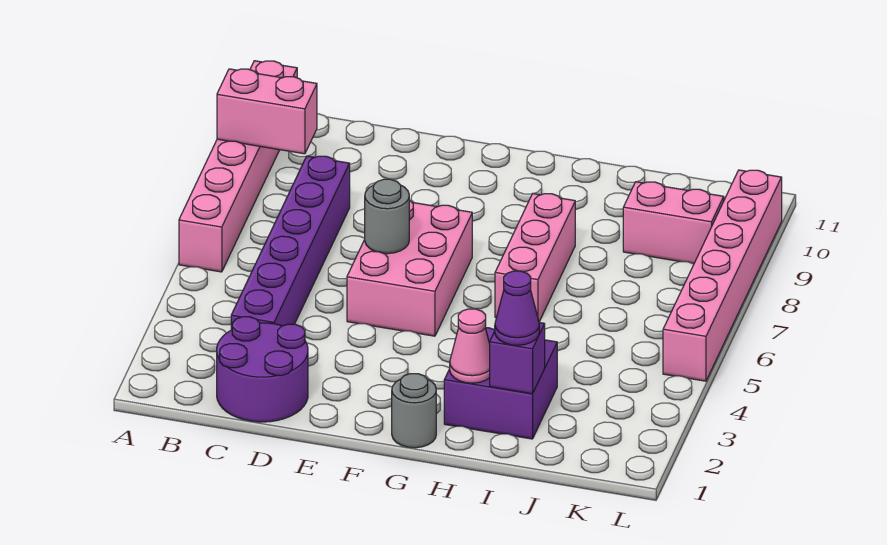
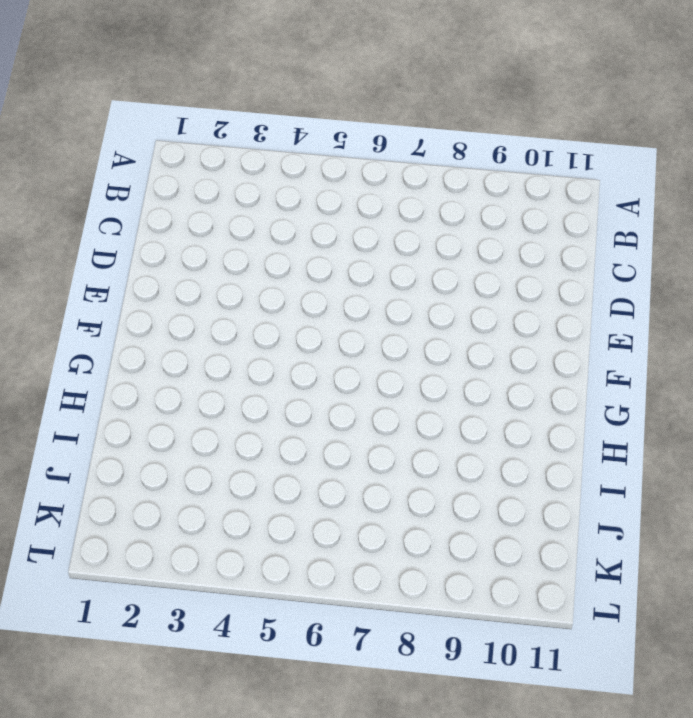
none -> pink 1x6 brick [179,61,297,272]
none -> purple 2x2 round brick [217,317,308,422]
none -> purple 1x6 brick [231,156,350,330]

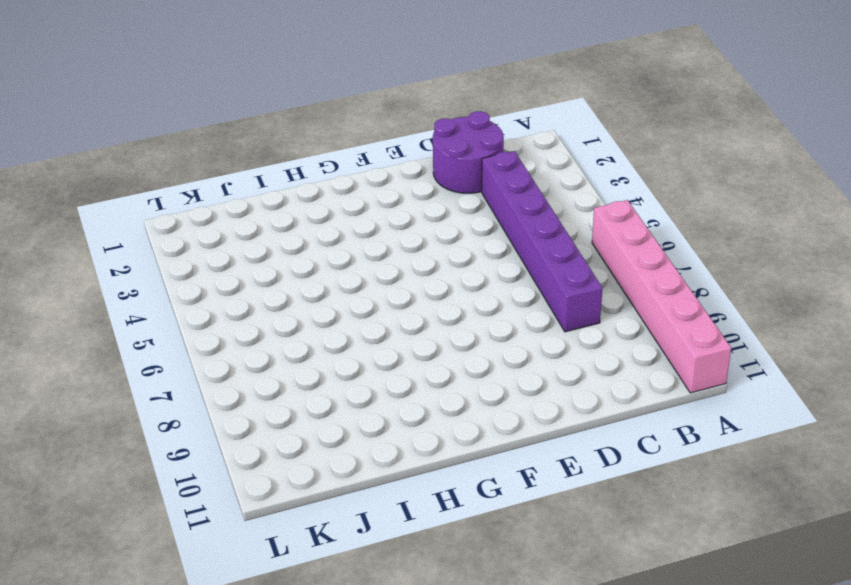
none -> pink 2x3 brick [347,200,472,336]
none -> grey 1x1 round brick [392,374,436,448]
none -> purple 2x2 brick [444,328,557,439]

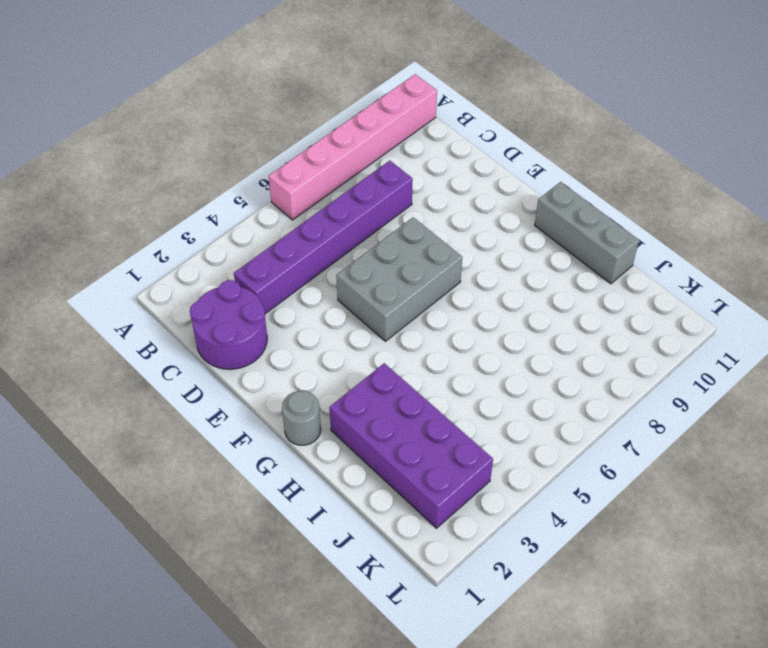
grey 2x3 brick [336,217,462,341] -> pink 2x3 brick [347,200,472,336]
grey 1x3 brick [535,182,639,284] -> none
purple 2x4 brick [329,363,493,528] -> purple 2x2 brick [444,328,557,439]
none -> pink 1x3 brick [495,194,575,322]
none -> pink 1x2 brick [623,182,724,264]
none -> pink 1x6 brick [663,170,782,381]

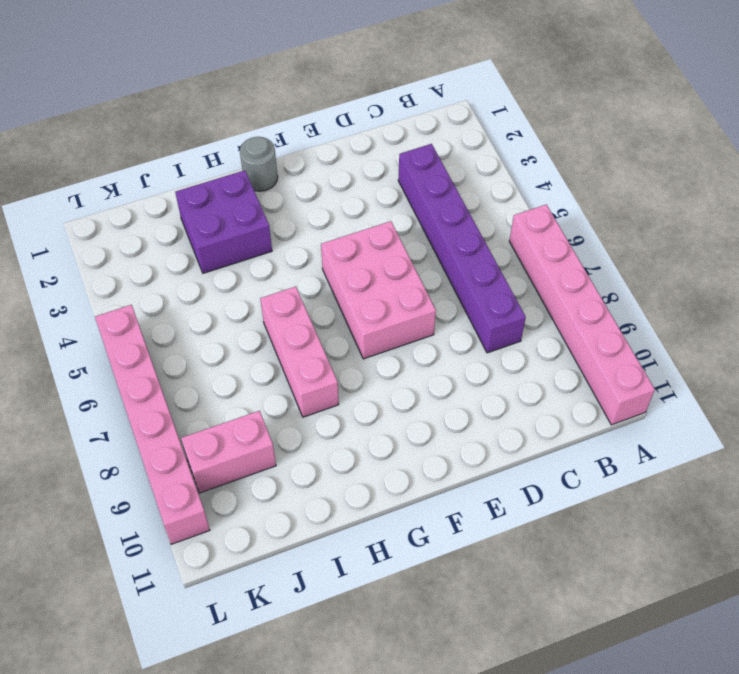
none -> purple 2x2 round brick [217,317,308,422]
none -> pink 1x2 brick [217,69,317,154]
none -> grey 1x1 round brick [365,179,409,254]

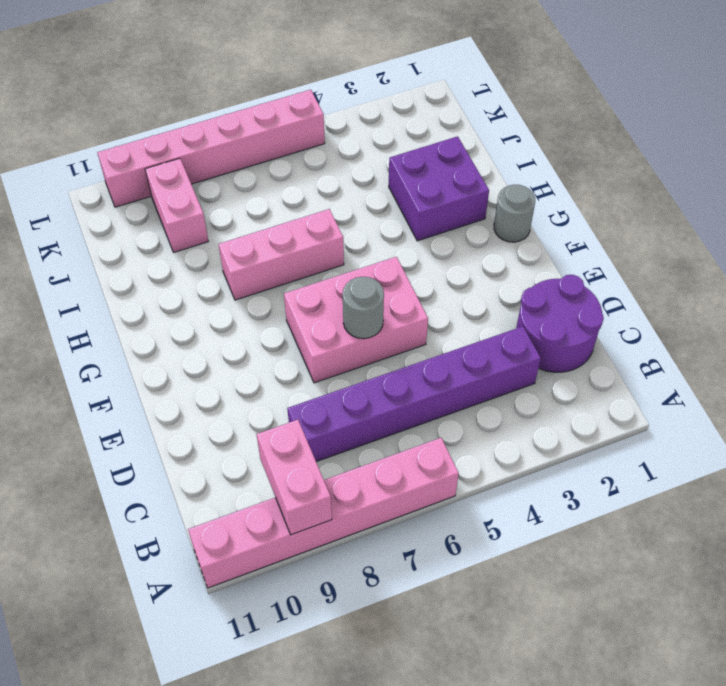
none -> pink 1x1 cone [450,309,490,383]
none -> purple 1x1 brick [490,323,545,394]
none -> purple 1x1 cone [495,271,539,345]

